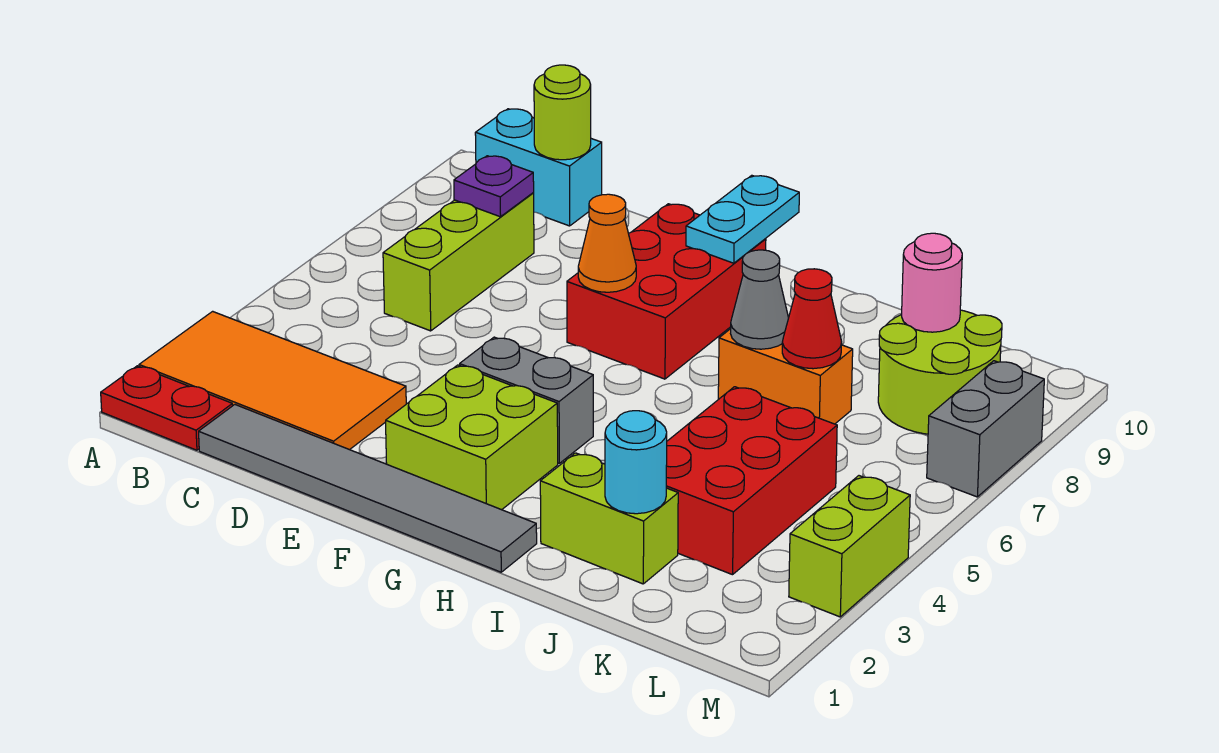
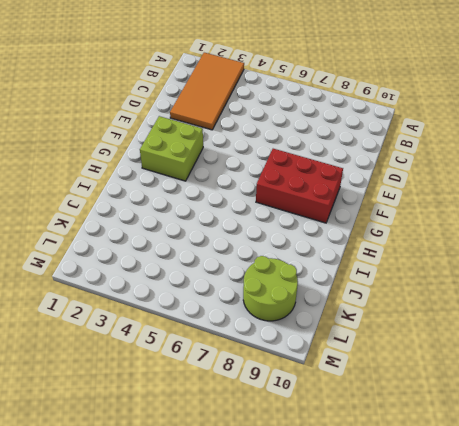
none -> red 1x2 plate [101,366,233,450]
none -> cyan 1x2 brick [475,109,602,226]
none -> grey 1x6 tile [199,405,537,572]

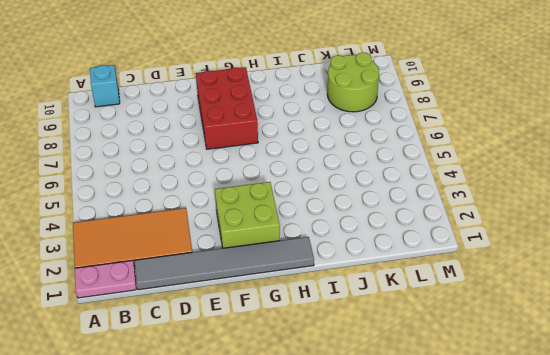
pink 1x2 plate [75,260,136,298] -> red 1x2 plate [101,366,233,450]
cyan 1x1 brick [90,65,120,107] -> cyan 1x2 brick [475,109,602,226]
none -> lime 1x3 brick [383,193,534,331]
none -> grey 1x2 brick [460,337,593,463]
none -> lime 1x2 brick [540,453,678,584]

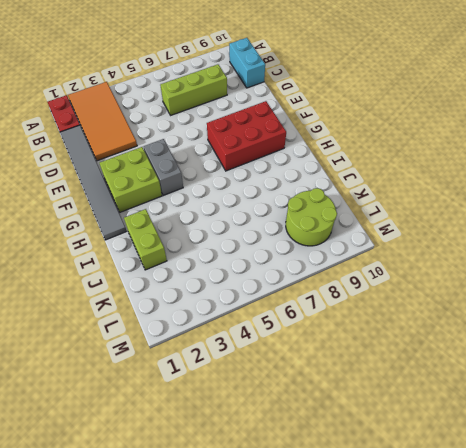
none -> orange 1x2 brick [718,329,853,424]
none -> red 2x3 brick [666,387,837,575]
none -> lime 1x2 brick [789,476,910,617]

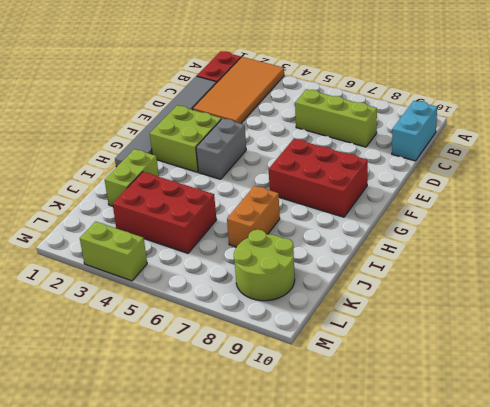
none -> grey 1x2 brick [927,361,1044,497]
none -> purple 1x1 plate [454,156,534,217]
none -> lime 1x1 round brick [534,65,591,160]

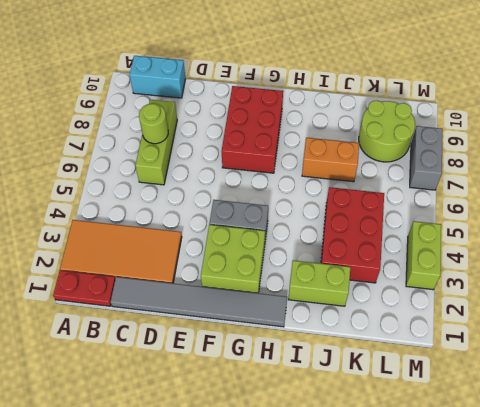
lime 1x1 round brick [139,103,168,144] -> lime 1x1 round brick moved to [534,65,591,160]
none -> purple 1x1 plate [454,156,534,217]
none -> orange 1x1 cone [578,194,636,292]
none -> cyan 1x2 plate [686,175,799,263]

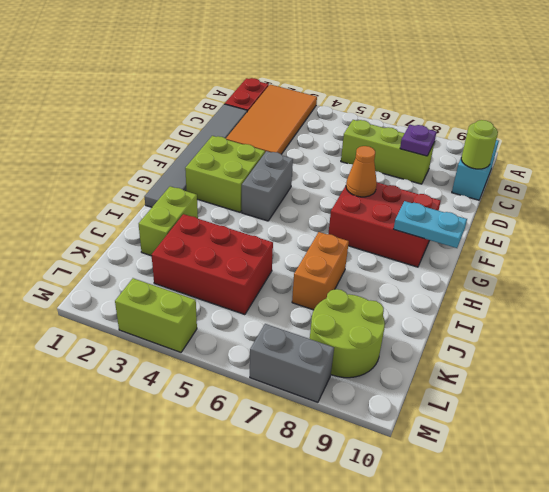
none -> grey 1x1 cone [731,250,789,349]
none -> cyan 1x1 round brick [605,411,667,514]
none -> red 1x1 cone [782,269,842,369]

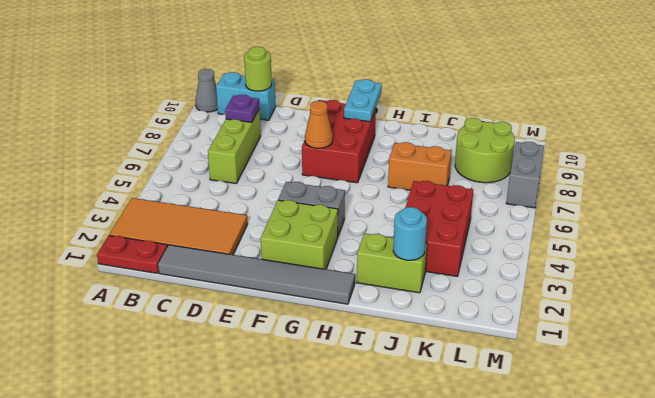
grey 1x1 cone [195,69,218,112] -> grey 1x1 cone moved to [731,250,789,349]
none -> lime 1x2 brick [789,476,910,617]
none -> red 1x1 cone [782,269,842,369]
none -> pink 1x1 round brick [902,233,962,332]

